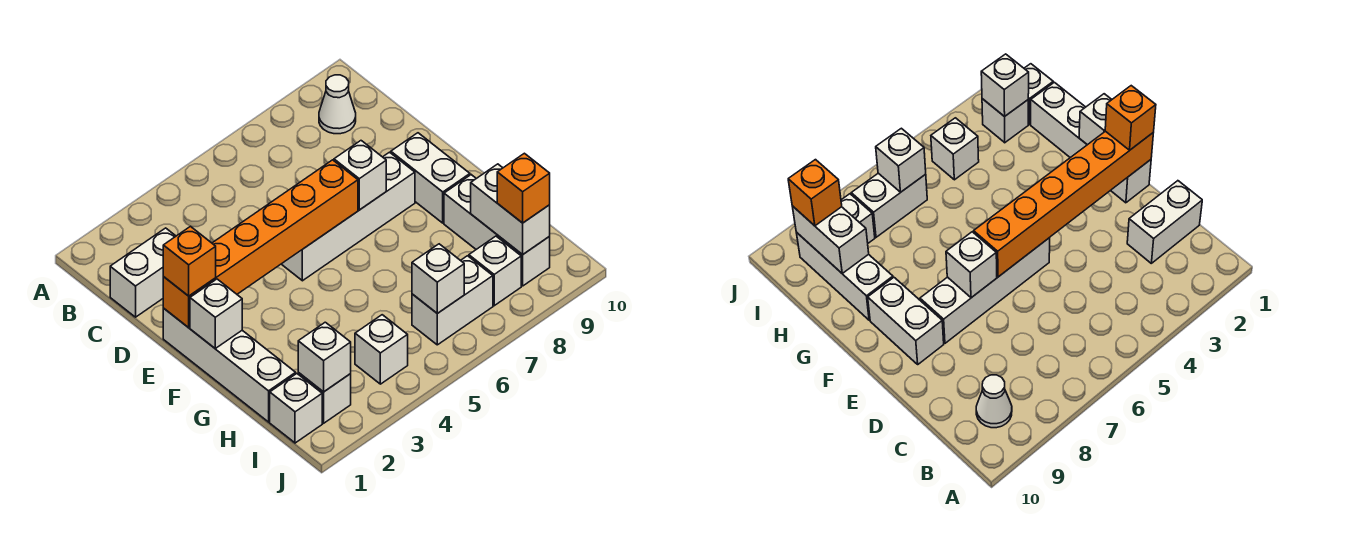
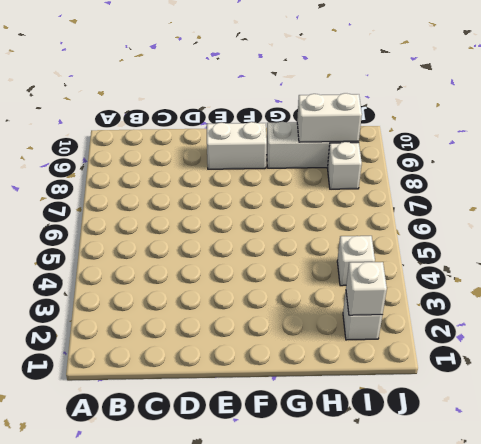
none -> white 1x1 cone [319,75,356,134]
none -> white 1x2 brick [110,228,176,317]
none -> white 1x4 brick [163,308,296,422]

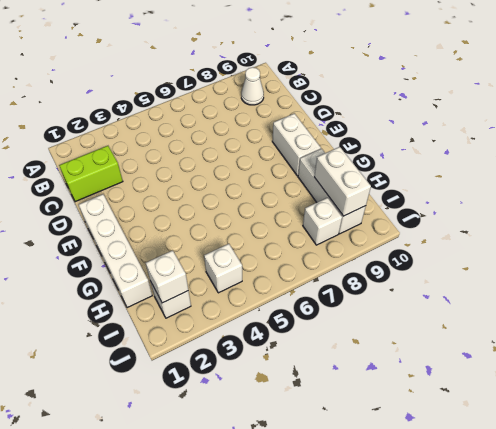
lime 1x2 brick [59,146,123,202] -> white 1x2 brick [110,228,176,317]
none -> white 1x4 brick [282,152,415,281]
none -> white 1x1 brick [270,374,322,443]
none -> white 1x2 brick [412,256,493,345]

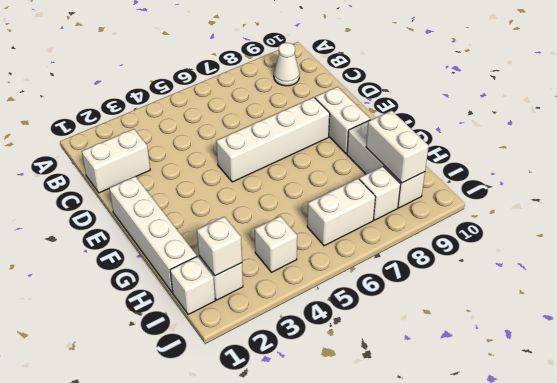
none -> orange 1x6 brick [163,160,358,328]
none -> white 1x1 brick [334,141,386,210]
none -> white 1x1 brick [190,279,242,348]

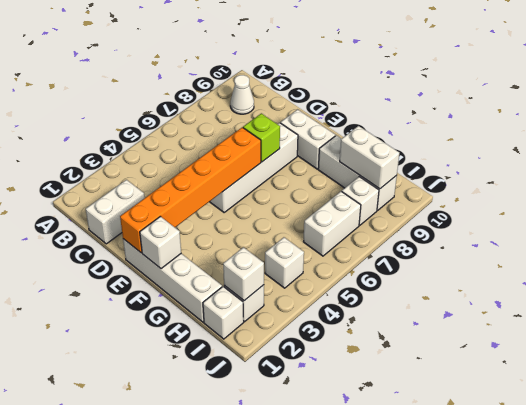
lime 1x1 brick [243,113,280,162] -> white 1x1 brick [334,141,386,210]
none -> white 1x1 brick [412,244,464,313]
none -> orange 1x1 brick [163,227,216,296]
none -> orange 1x1 brick [497,153,550,223]

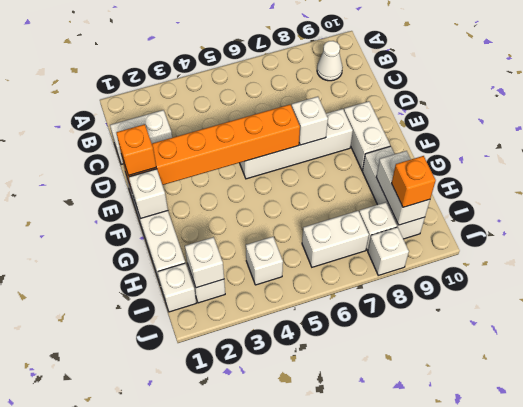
white 1x1 brick [368,227,409,275] -> white 1x1 brick moved to [412,244,464,313]

